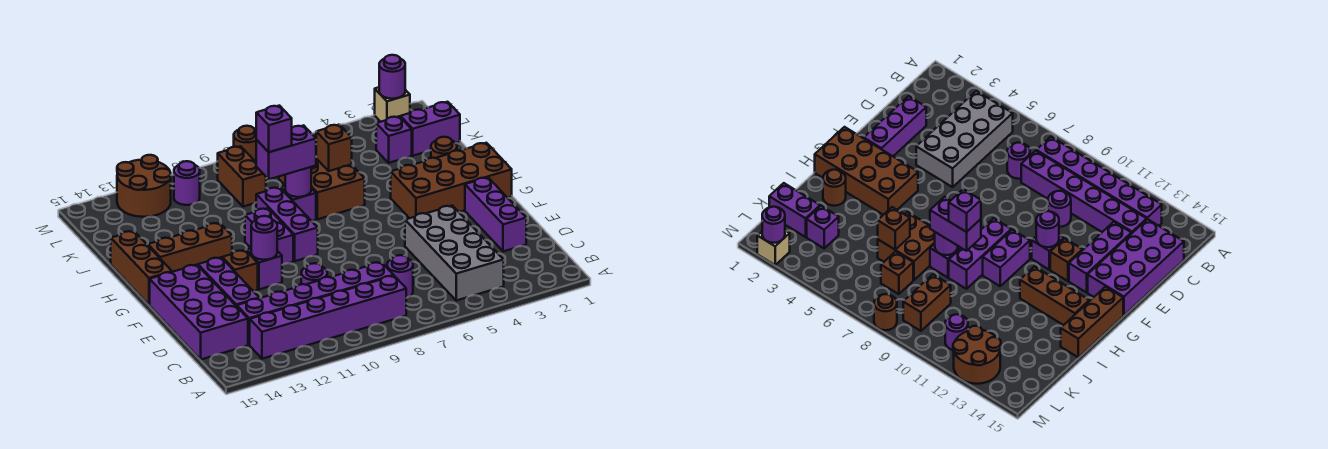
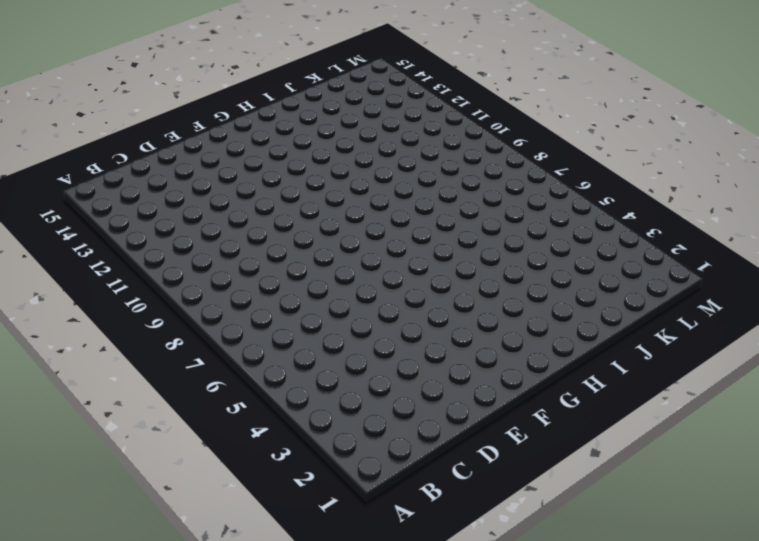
none -> grey 2x4 brick [405,206,504,300]
none -> purple 1x6 brick [250,276,406,359]
none -> purple 1x1 round brick [387,255,413,298]
none -> purple 1x6 brick [237,262,394,345]

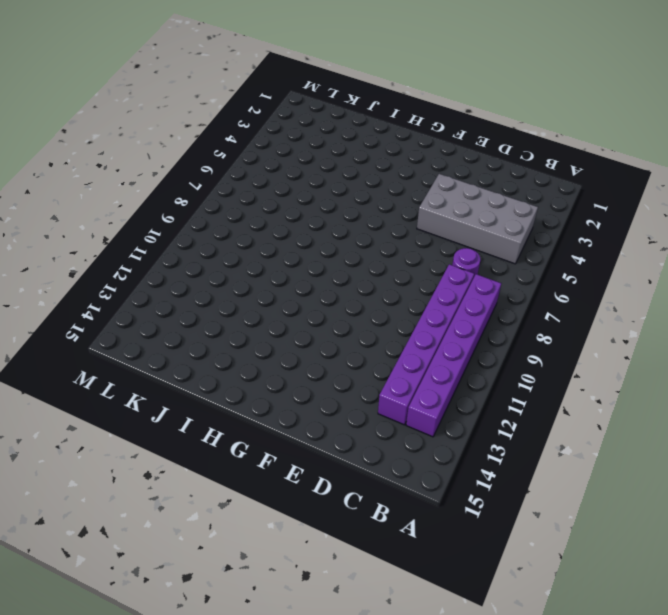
none -> purple 2x4 brick [150,265,248,359]
none -> purple 1x3 brick [465,177,526,251]
none -> purple 1x1 round brick [301,263,327,285]
none -> purple 1x3 brick [198,257,259,306]

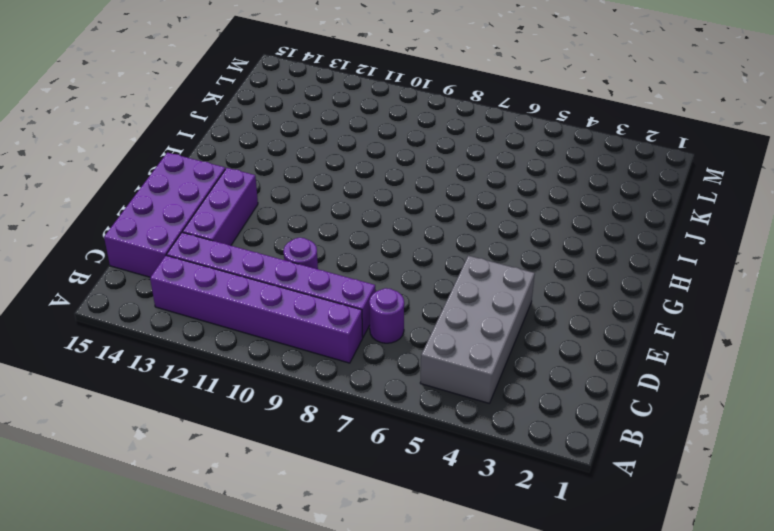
none -> purple 1x3 brick [465,177,526,251]
none -> purple 1x1 brick [247,248,282,289]
none -> brown 1x1 brick [222,250,258,291]
none -> brown 2x4 brick [391,143,512,218]

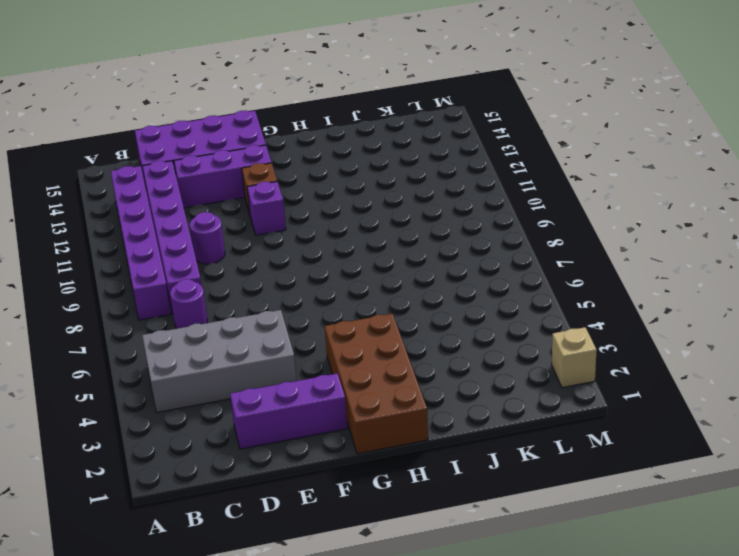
none -> purple 1x3 brick [256,187,318,261]
none -> purple 1x2 brick [245,208,293,265]
none -> brown 1x3 brick [111,231,172,305]
none -> brown 1x3 brick [148,223,232,272]

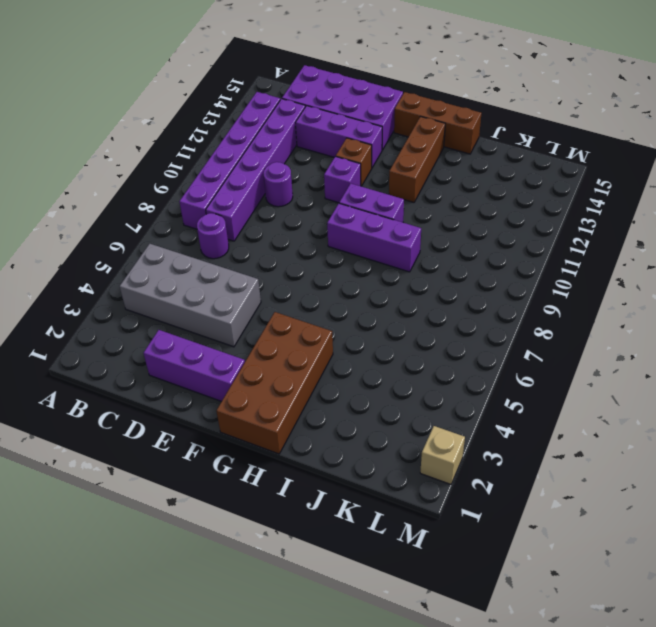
none -> brown 1x1 round brick [431,137,457,158]
none -> brown 2x2 brick [311,159,365,219]
none -> purple 1x1 brick [281,186,316,221]
none -> purple 1x2 brick [400,102,460,156]

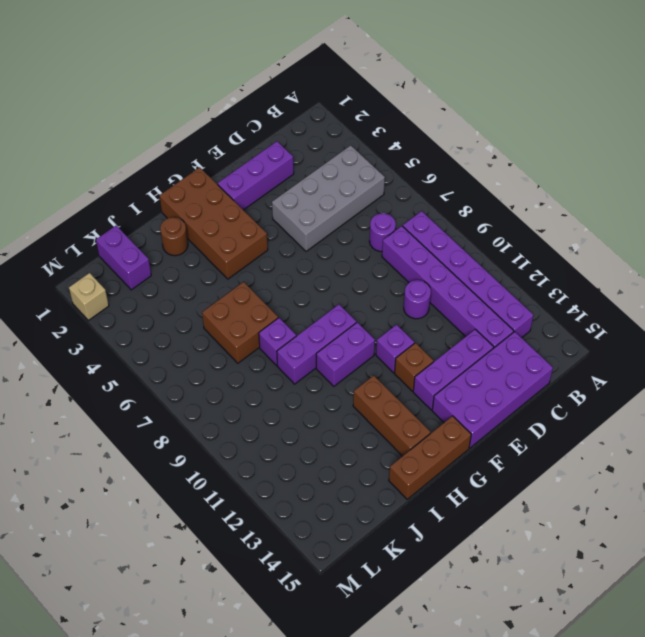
none -> purple 1x1 brick [376,116,412,163]
none -> brown 1x1 brick [881,251,913,294]
none -> brown 1x2 brick [218,146,266,207]
none -> purple 1x1 round brick [174,161,200,205]

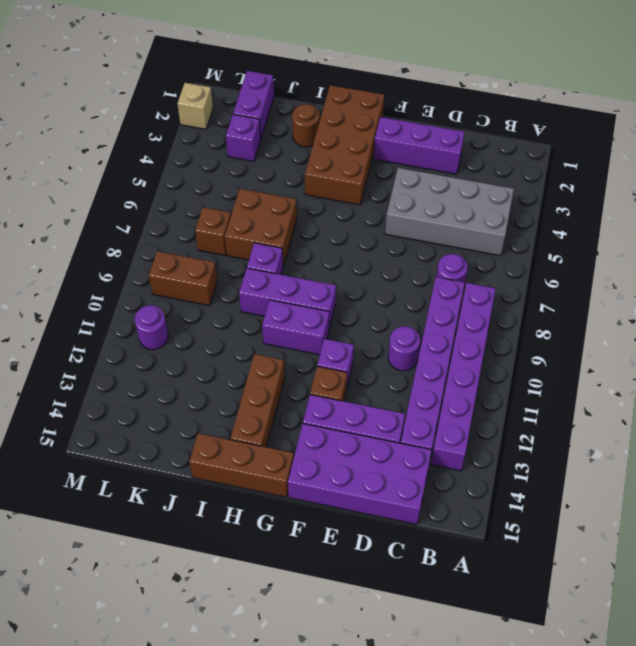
none -> brown 2x2 round brick [117,155,171,217]
none -> brown 1x1 round brick [234,126,257,162]
none -> purple 1x1 round brick [251,216,277,260]
none -> purple 1x1 round brick [285,167,311,197]

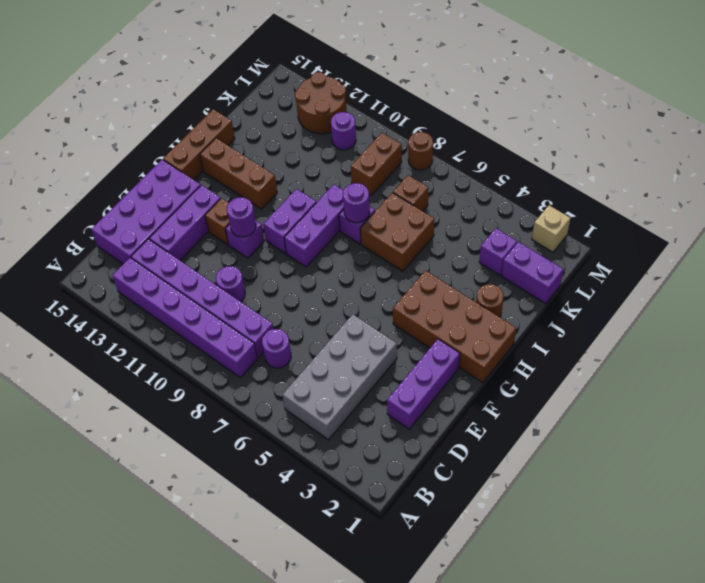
none -> brown 1x1 brick [316,125,352,171]
none -> purple 1x1 round brick [379,55,405,99]
none -> purple 1x2 brick [256,125,316,179]
none -> purple 1x1 brick [256,106,292,152]

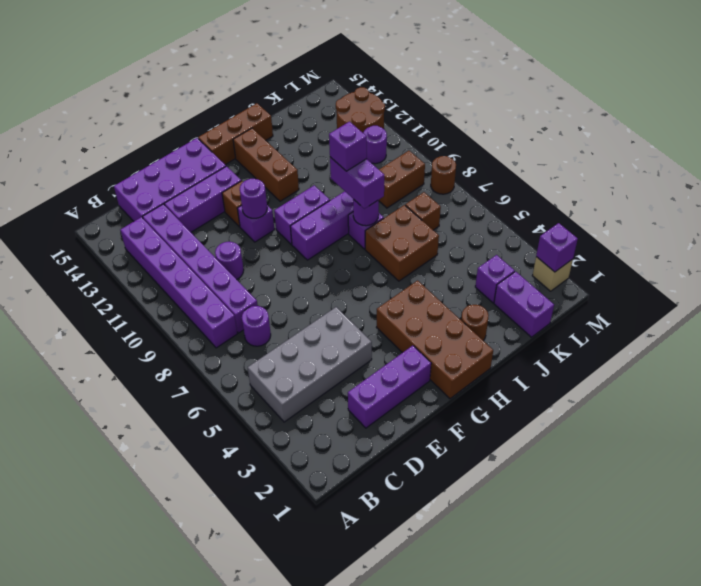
purple 1x1 brick [536,223,578,272] -> purple 1x1 round brick [379,55,405,99]
none -> brown 1x1 brick [316,125,352,171]

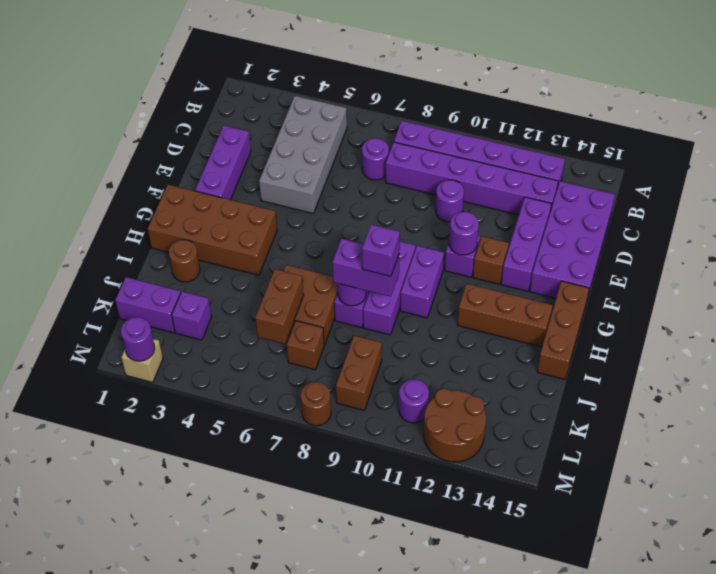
brown 1x2 brick [255,269,304,344] -> brown 1x1 brick [316,125,352,171]

